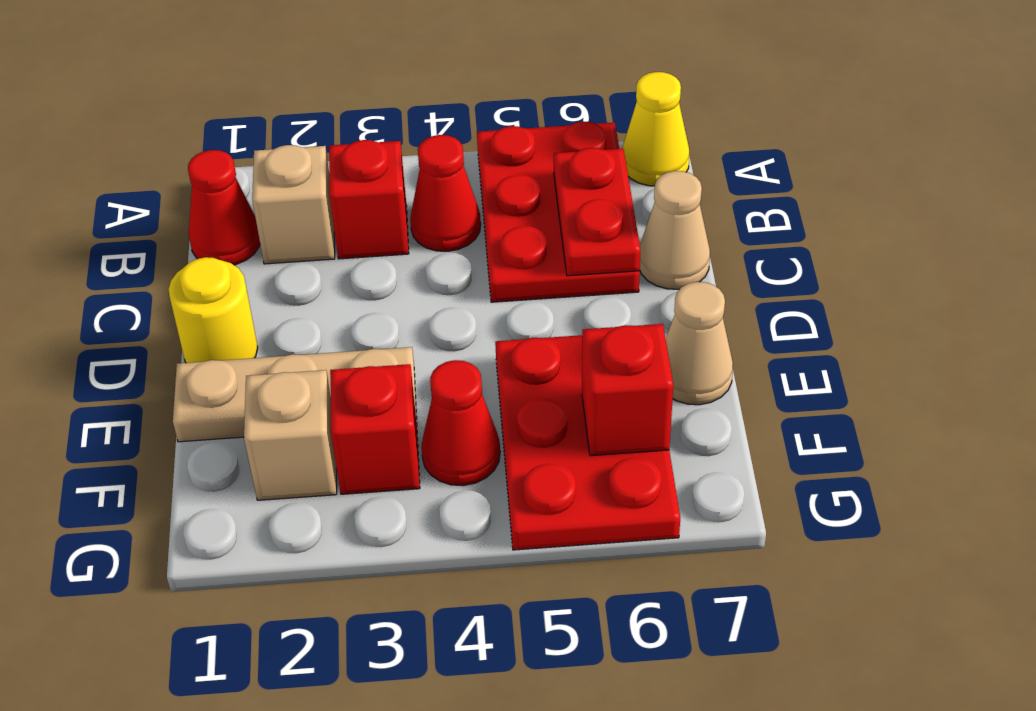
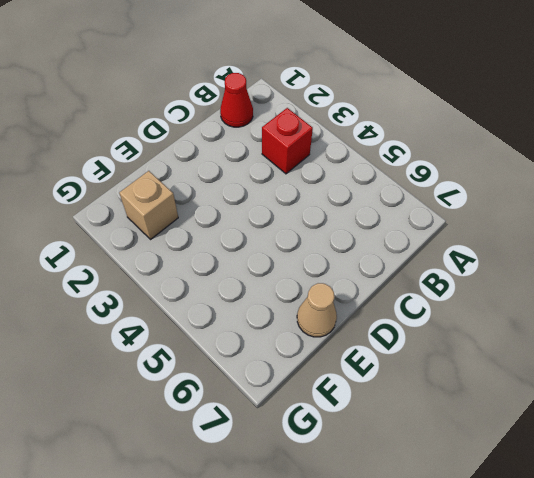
none -> red 2x3 plate [477,121,640,302]
none -> yellow 1x1 cone [622,72,689,186]
none -> tan 1x1 brick [252,145,335,264]

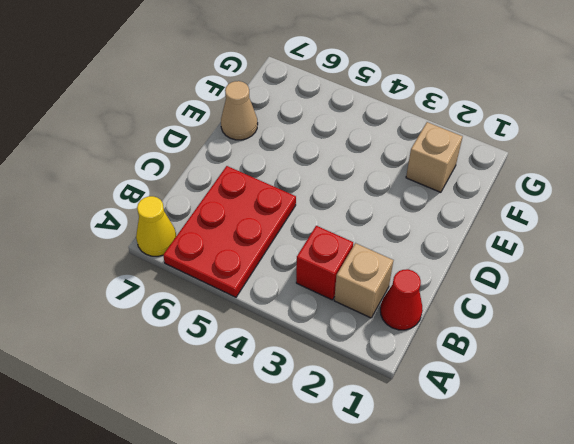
none -> red 1x1 cone [410,135,481,251]
none -> tan 1x1 cone [640,171,710,289]
none -> yellow 1x1 round brick [168,257,258,363]

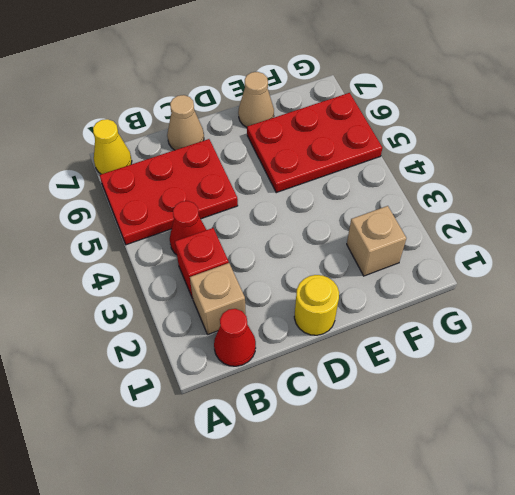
none -> tan 1x3 plate [173,347,417,442]
none -> red 1x1 brick [330,364,420,494]
none -> red 1x1 cone [421,360,500,486]

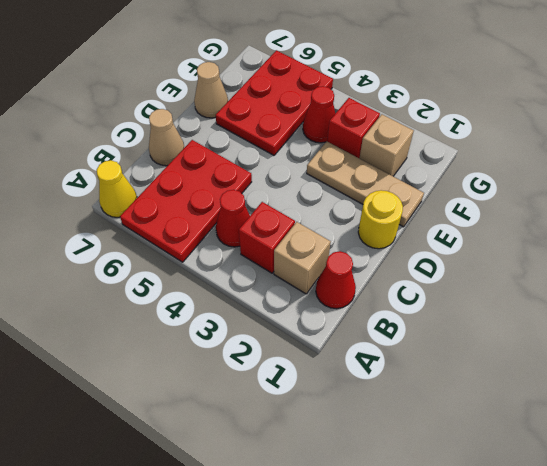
none -> red 1x2 plate [554,148,640,276]
none -> red 1x1 brick [582,324,673,456]

